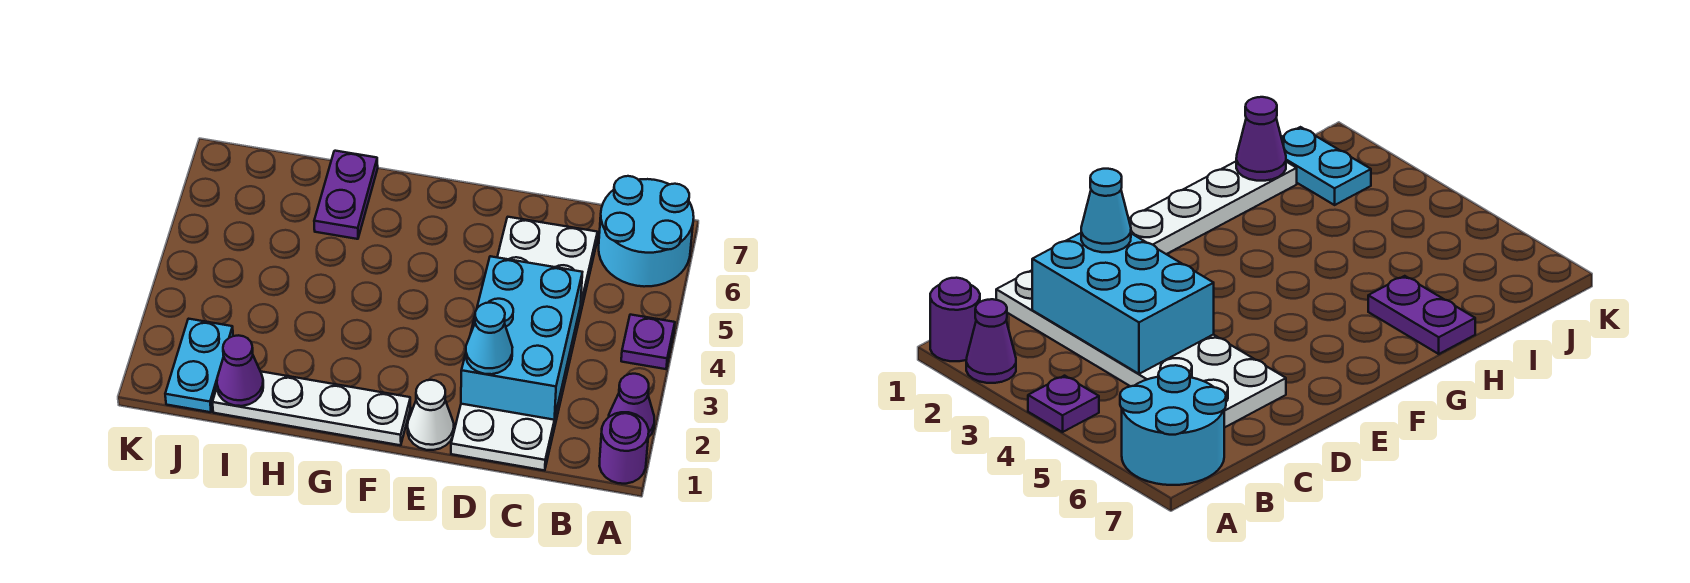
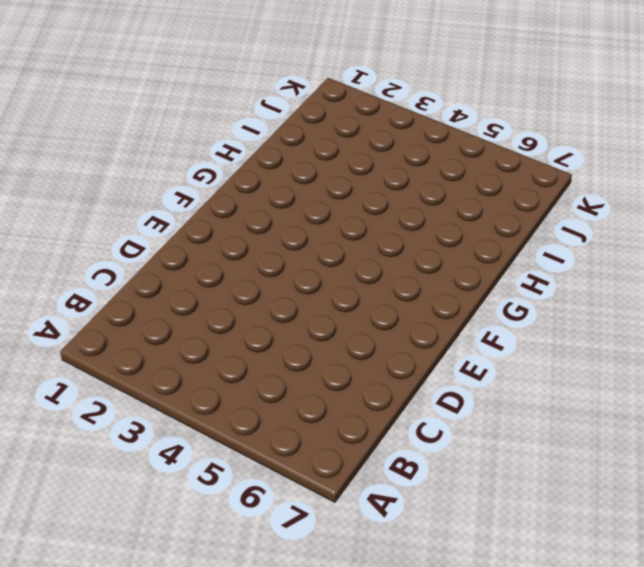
none -> purple 1x1 round brick [599,412,649,484]
none -> purple 1x1 cone [609,374,654,437]
none -> purple 1x1 plate [621,315,675,369]

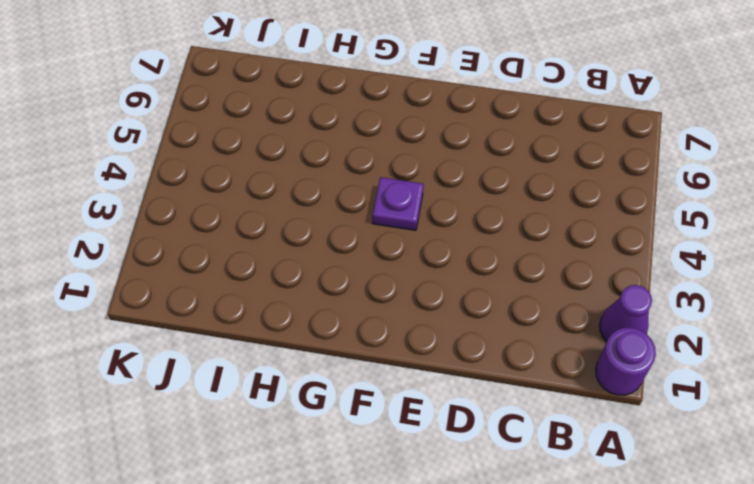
purple 1x1 plate [372,177,424,230] -> purple 1x1 plate moved to [621,315,675,369]
none -> cyan 2x2 round brick [599,176,694,287]
none -> white 2x6 plate [451,217,597,470]
none -> white 1x1 cone [408,380,454,450]

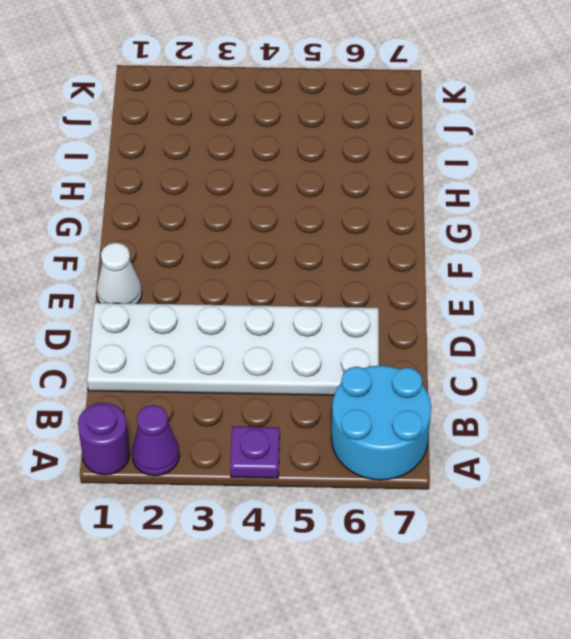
none -> white 1x4 plate [212,372,411,445]
none -> purple 1x2 plate [314,151,378,239]
none -> cyan 1x2 plate [165,319,233,412]

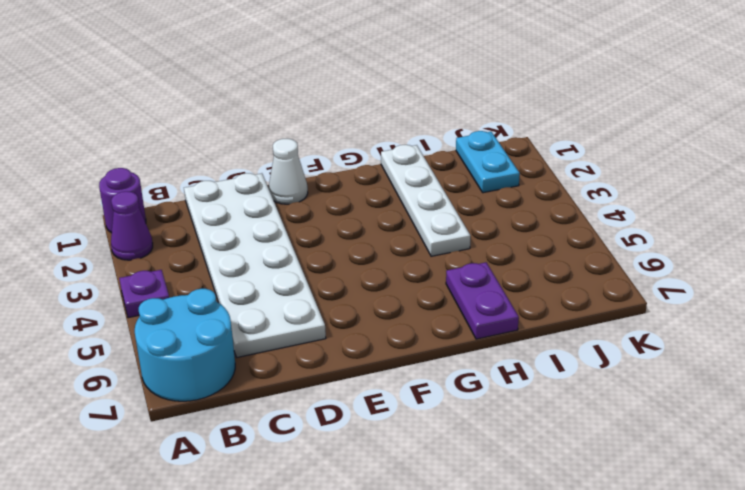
white 1x4 plate [381,145,470,256] -> white 1x4 plate turned to [212,372,411,445]
none -> cyan 2x3 brick [461,256,582,420]
none -> purple 1x1 cone [217,335,263,406]
none -> cyan 1x1 cone [466,303,512,374]

